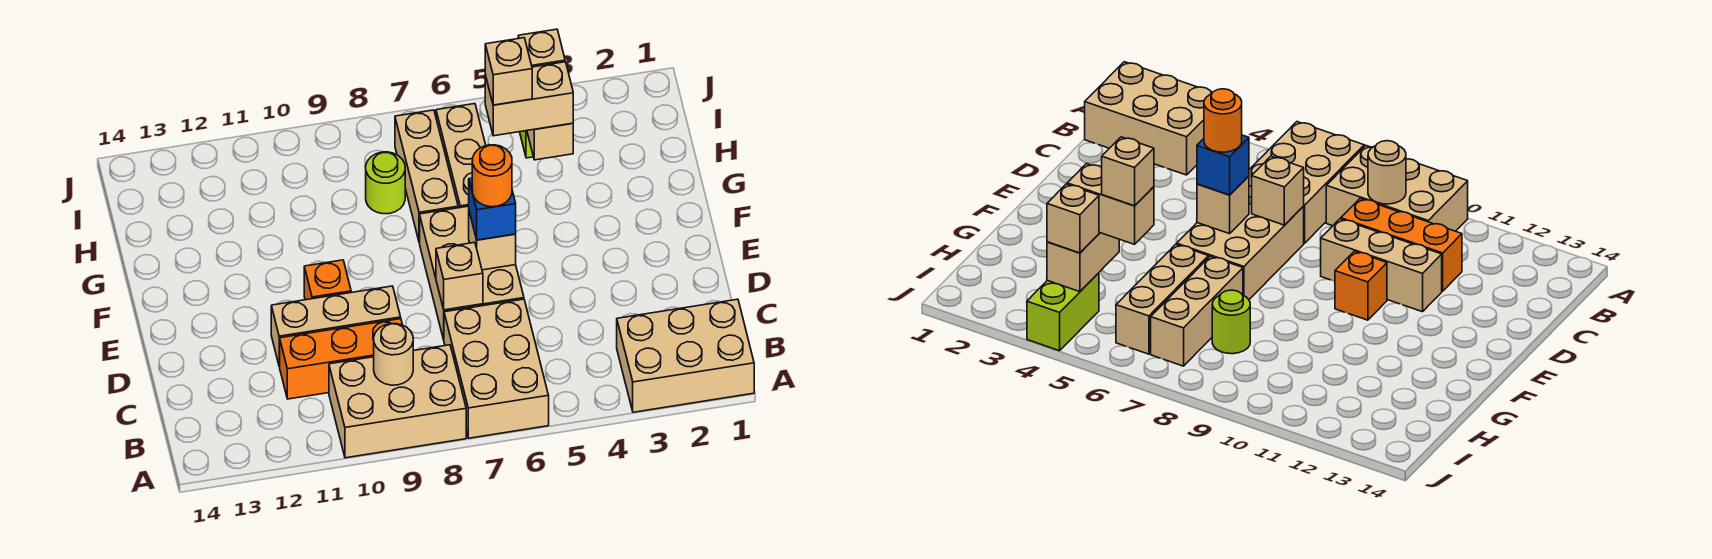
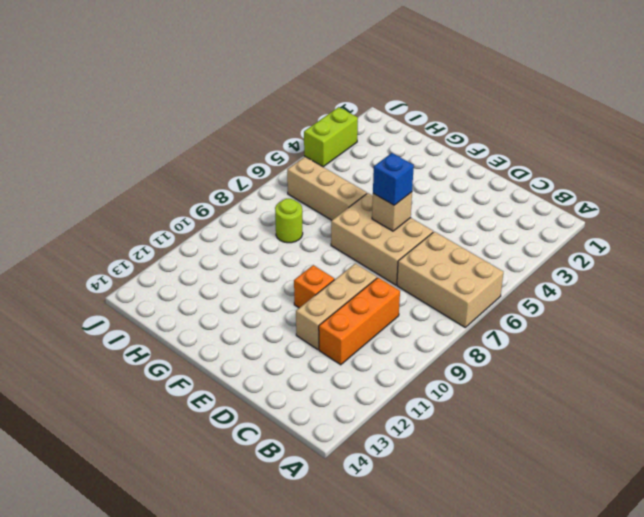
lime 1x2 brick [304,107,358,167] -> lime 1x2 brick turned to [1027,273,1099,351]
none -> tan 2x3 brick [617,299,754,412]
none -> tan 2x3 brick [329,345,466,458]
none -> tan 1x3 brick [395,110,458,243]

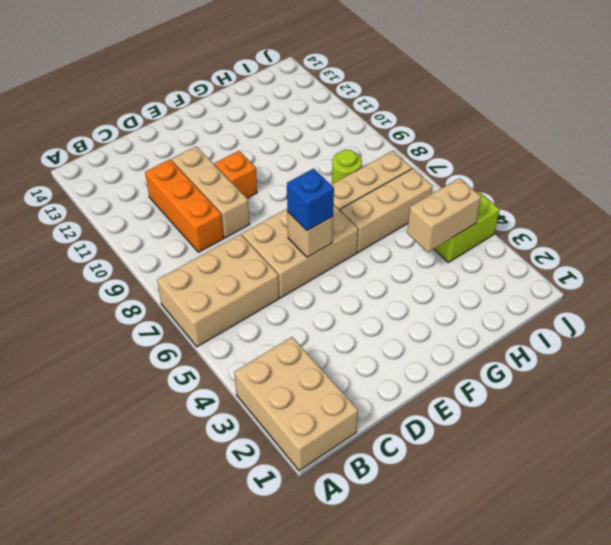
none -> tan 2x3 brick [329,345,466,458]
none -> tan 1x1 round brick [374,323,413,385]
none -> tan 1x1 brick [436,242,483,310]

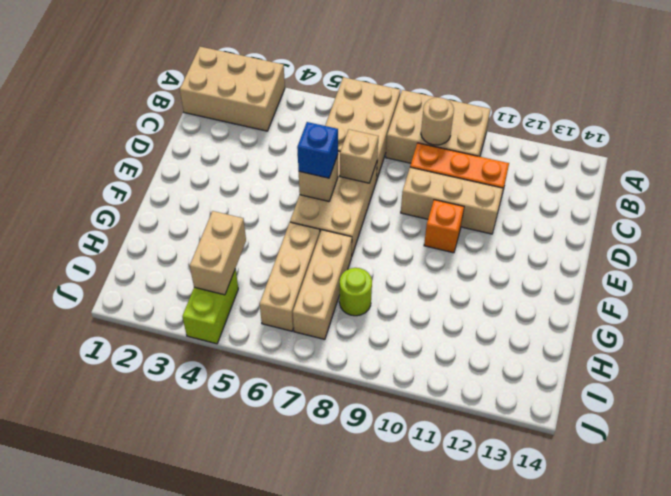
none -> tan 1x2 brick [485,62,573,136]
none -> tan 1x1 brick [518,29,565,67]
none -> orange 1x1 round brick [472,145,512,207]

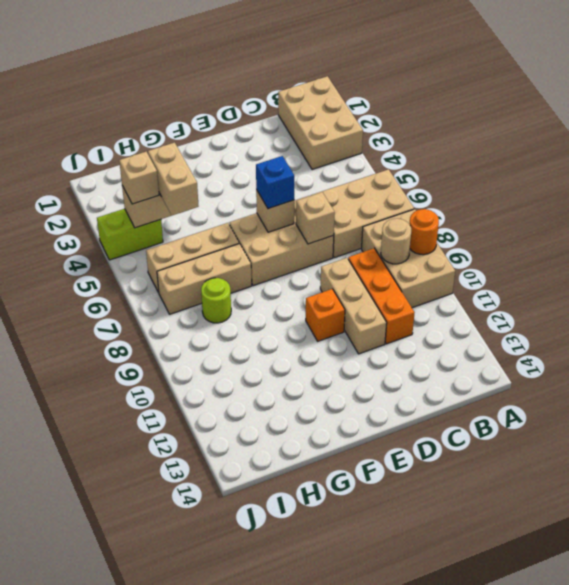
orange 1x1 round brick [409,209,439,255] -> orange 1x1 round brick moved to [472,145,512,207]
none -> tan 1x1 brick [485,38,532,105]

